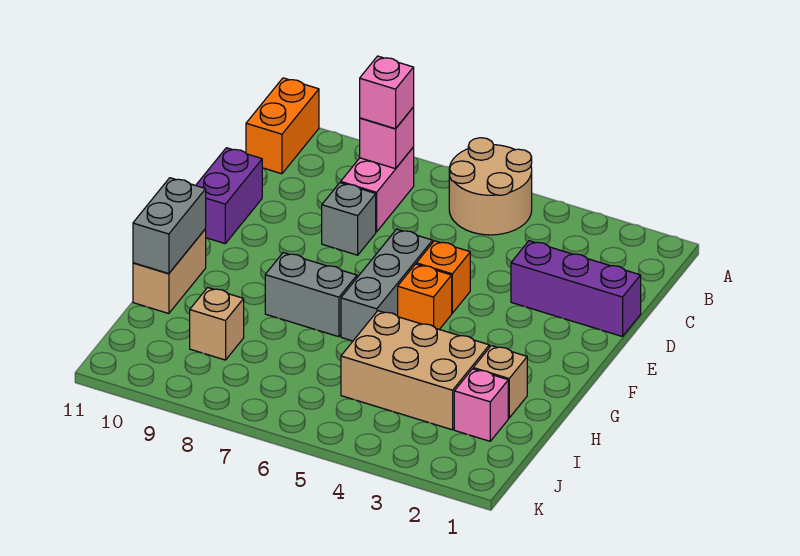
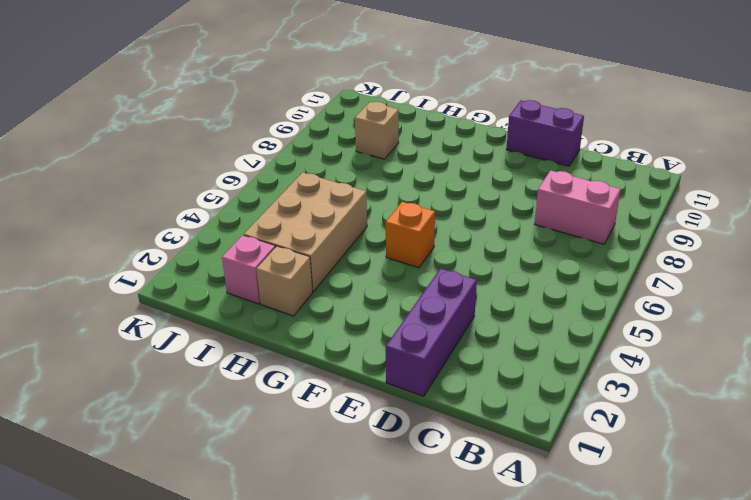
none -> tan 2x2 round brick [449,138,532,235]
none -> orange 1x2 brick [246,78,319,174]
none -> grey 1x1 brick [322,183,376,255]

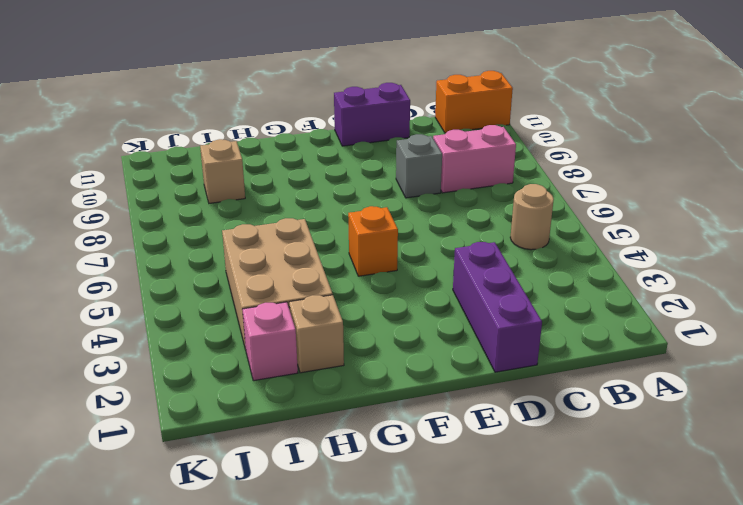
tan 1x1 round brick [510,184,554,250] -> tan 2x2 round brick [449,138,532,235]
none -> orange 1x1 brick [416,241,470,313]
none -> grey 1x3 brick [341,229,433,341]
none -> grey 1x2 brick [265,253,357,337]

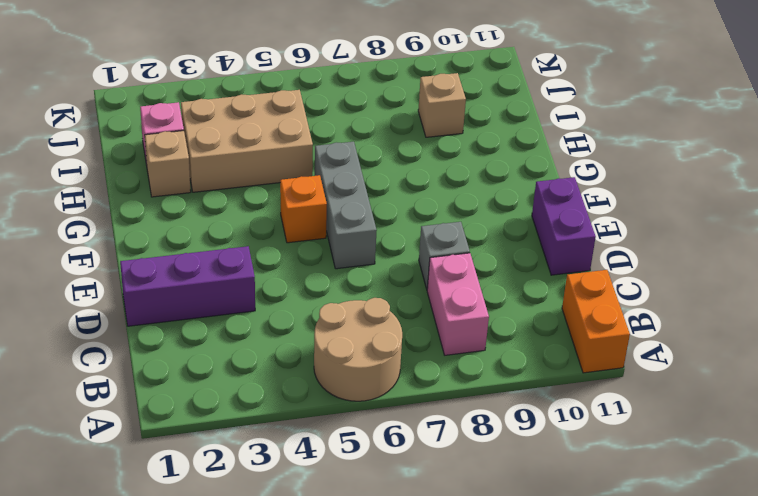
none -> orange 1x1 brick [416,241,470,313]
none -> grey 1x2 brick [265,253,357,337]
none -> tan 1x2 brick [133,229,206,314]

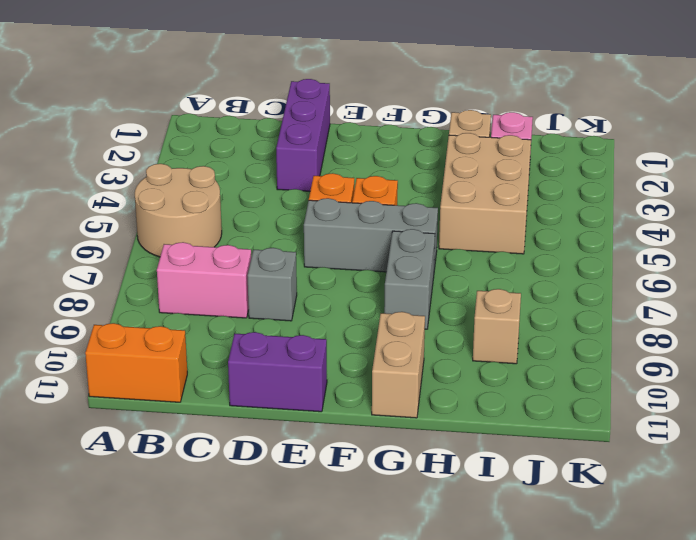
tan 1x2 brick [372,312,425,418] -> tan 1x2 brick turned to [133,229,206,314]
none -> pink 1x1 brick [360,107,414,169]
none -> grey 1x2 brick [133,178,206,274]
none -> pink 1x1 brick [360,56,414,129]

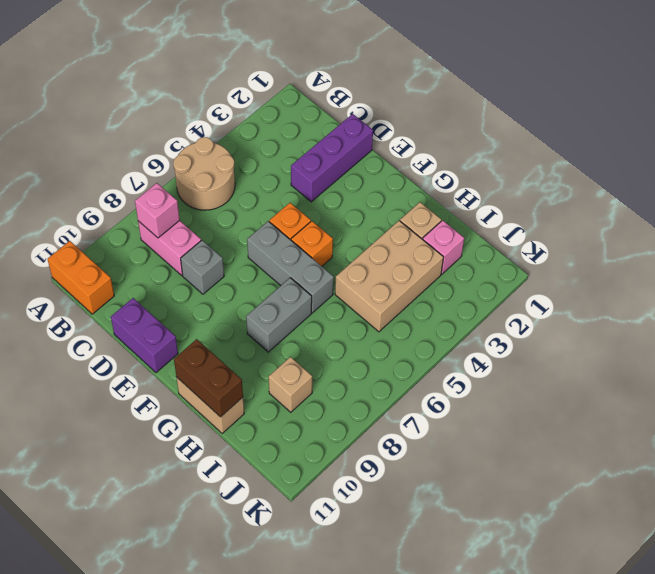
brown 1x2 brick [174,339,243,417] -> grey 1x2 brick [133,178,206,274]
none -> pink 1x1 brick [360,56,414,129]

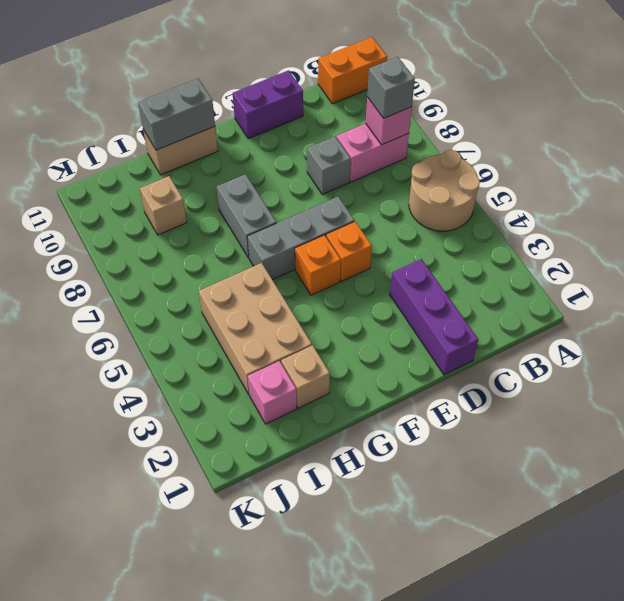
grey 1x1 brick [367,57,415,118] -> pink 1x1 brick [360,56,414,129]

